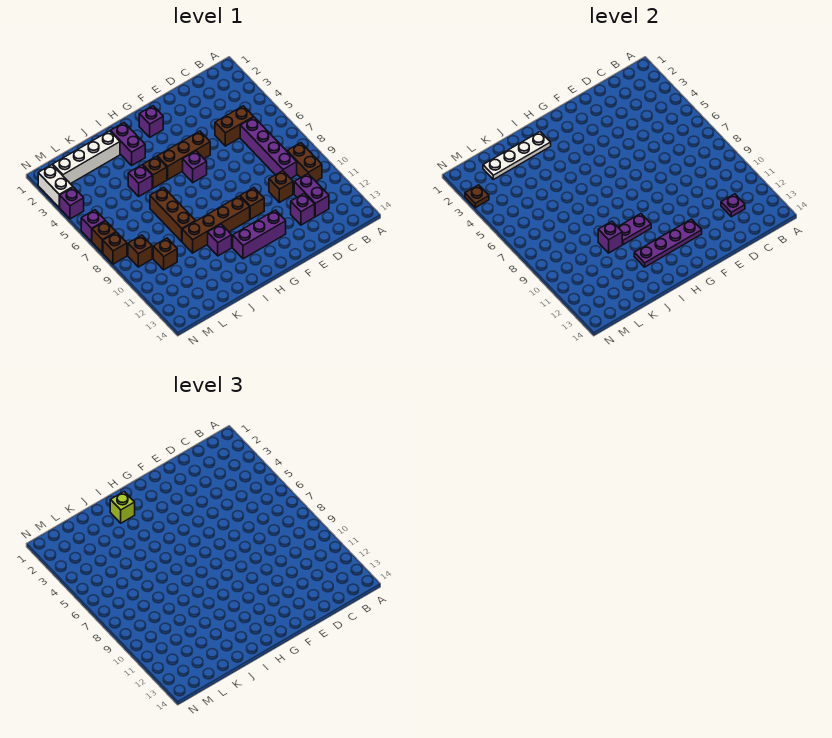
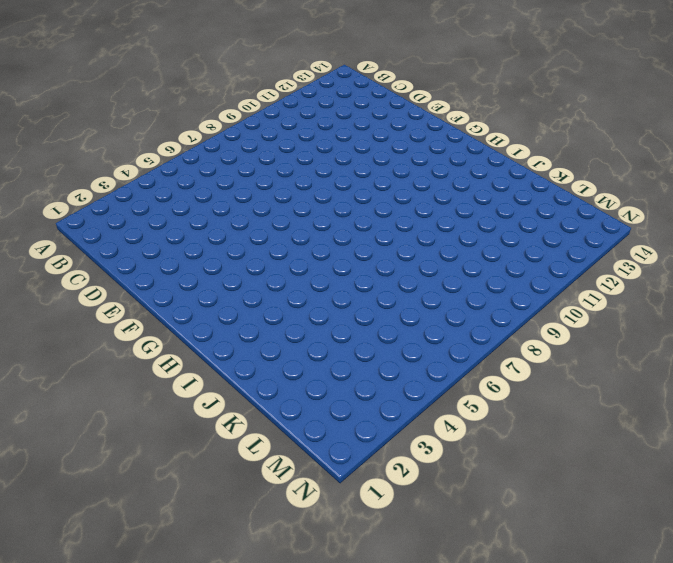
none -> brown 1x2 brick [287,143,322,181]
none -> brown 1x2 brick [215,106,253,146]
none -> purple 1x4 brick [240,117,297,179]
none -> purple 1x2 brick [294,174,329,217]

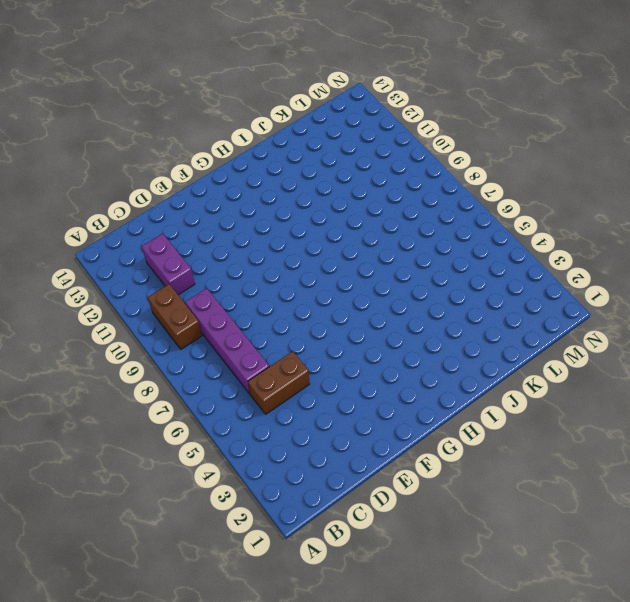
none -> brown 1x1 brick [269,171,293,202]
none -> purple 1x1 brick [291,193,315,225]
none -> brown 1x3 brick [157,131,210,180]
none -> brown 1x1 brick [240,188,264,219]

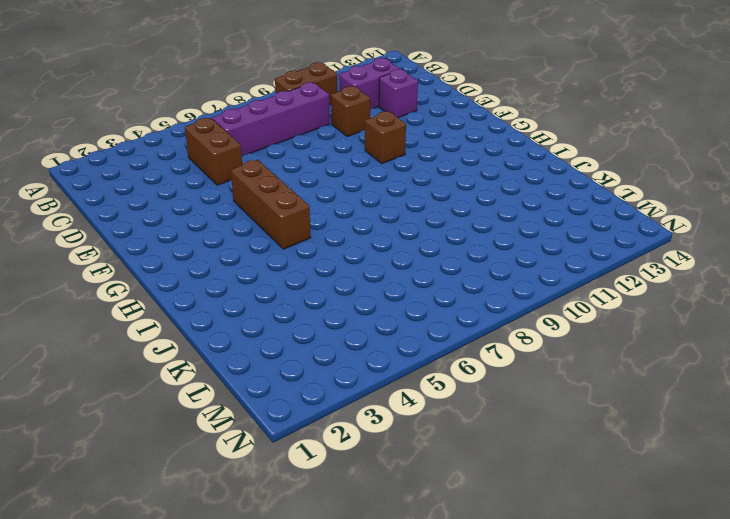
none -> purple 1x3 brick [233,210,286,259]
none -> purple 1x1 brick [139,106,163,137]
none -> purple 1x1 brick [183,151,207,182]
none -> brown 1x4 brick [182,196,250,253]

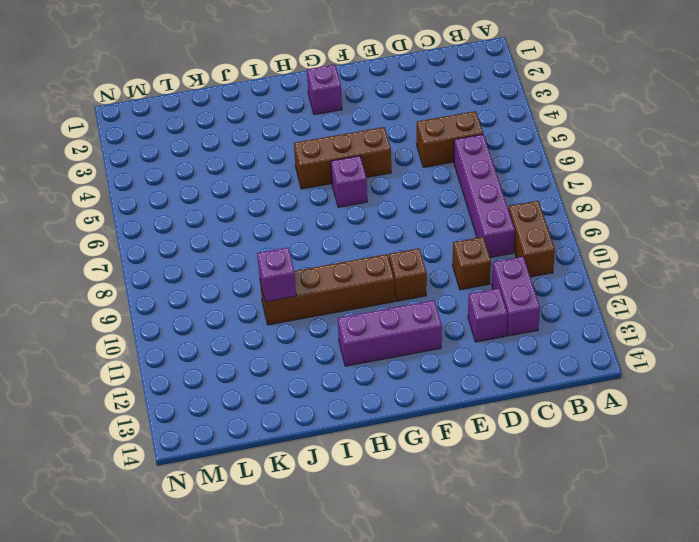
none -> purple 1x2 brick [110,123,145,165]
none -> brown 1x1 brick [143,156,167,188]
none -> purple 1x1 brick [208,224,232,256]
none -> white 1x4 brick [53,131,120,184]

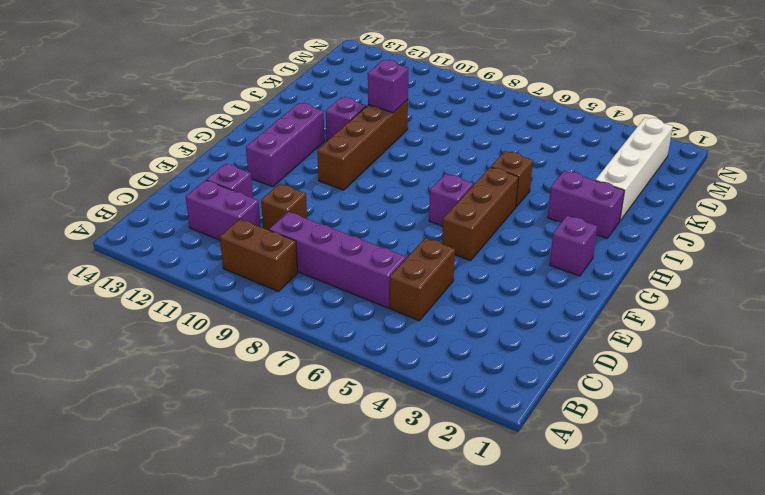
none -> brown 1x1 brick [240,188,264,219]
none -> purple 1x1 brick [128,165,152,196]
none -> brown 1x3 brick [150,187,195,242]
none -> brown 1x1 brick [153,238,177,270]

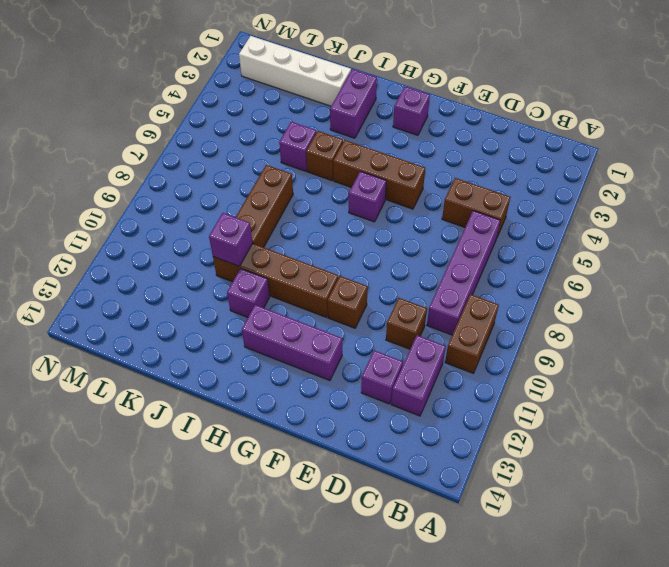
none -> brown 1x1 brick [153,238,177,270]
none -> brown 1x1 brick [128,235,152,267]
none -> white 1x2 brick [38,165,73,207]
none -> purple 1x1 brick [59,187,84,219]

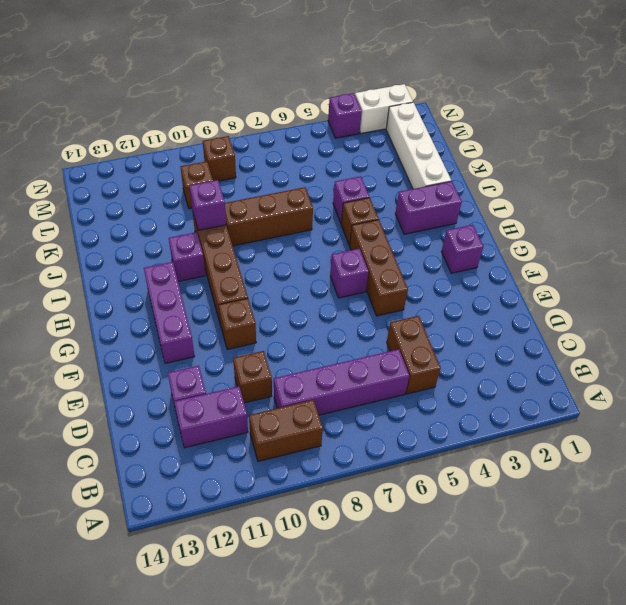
none -> purple 1x1 brick [81,210,105,241]
none -> brown 1x1 brick [92,221,116,253]
none -> brown 1x1 brick [103,232,127,264]
none -> purple 1x1 plate [721,194,745,217]

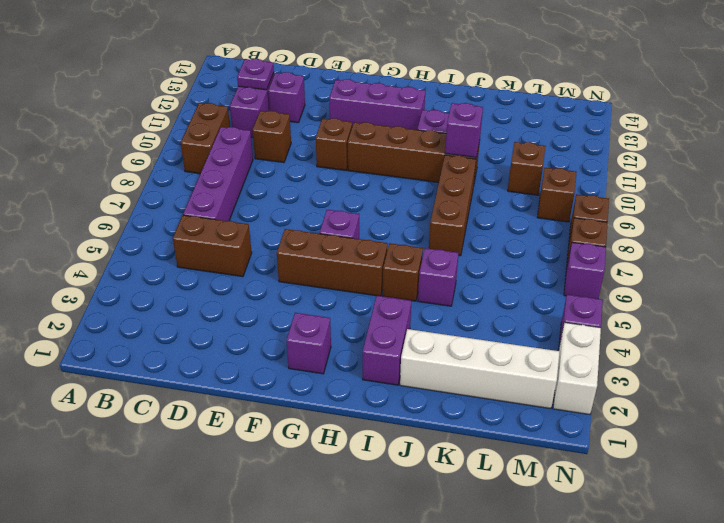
none -> purple 1x4 plate [634,219,702,267]
none -> purple 1x2 plate [618,214,651,245]
none -> white 1x4 plate [483,132,551,180]
none -> brown 1x1 plate [465,185,489,208]

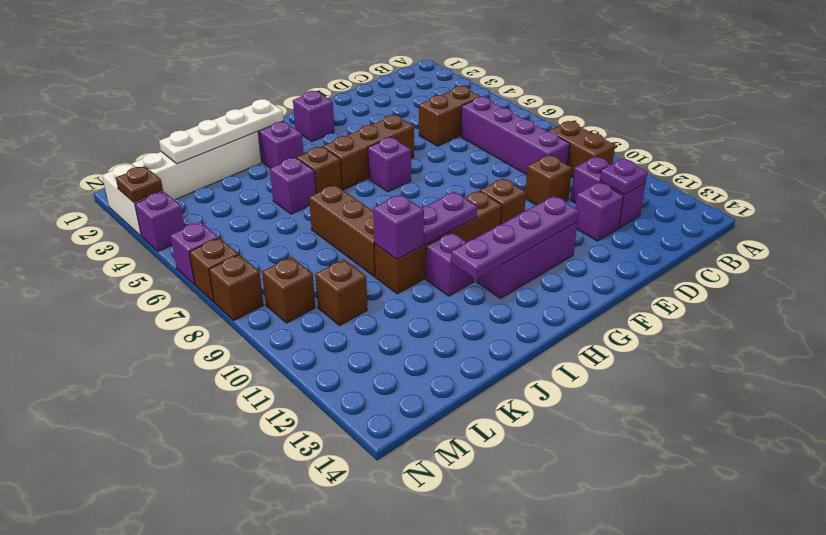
none -> lime 1x1 brick [110,492,135,523]

